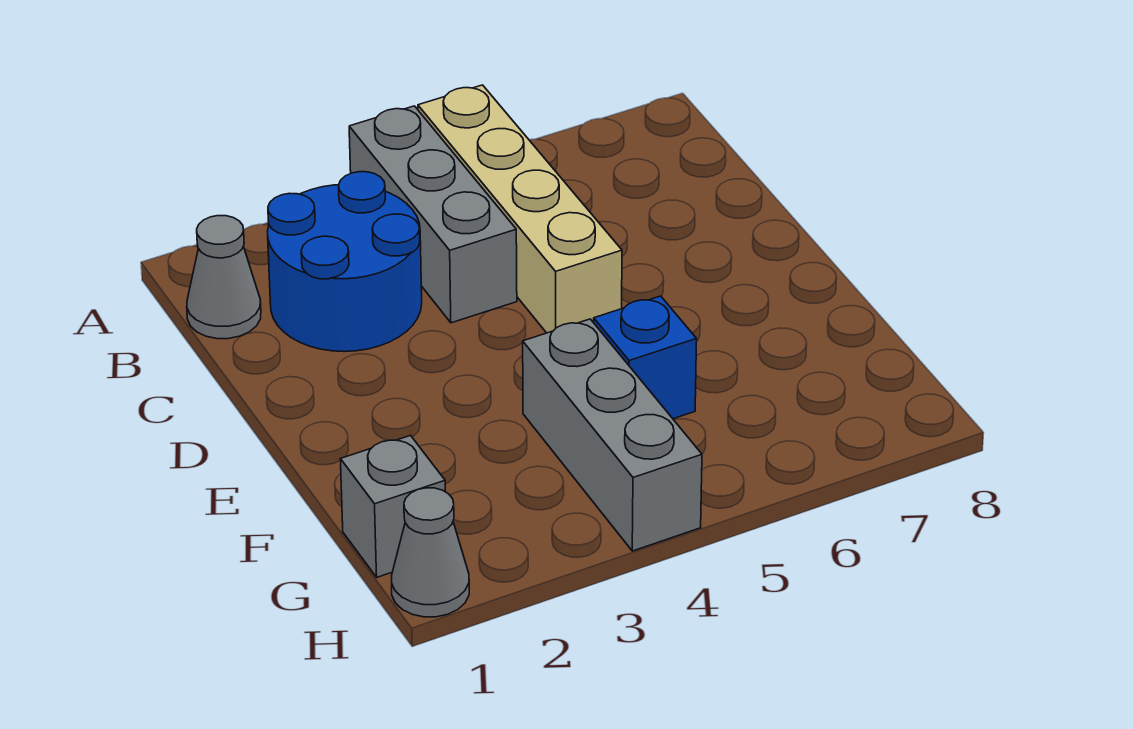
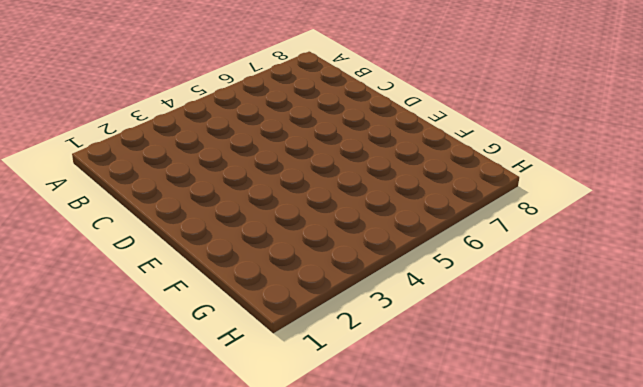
none -> grey 1x3 brick [349,106,517,323]
none -> tan 1x4 brick [418,85,622,333]

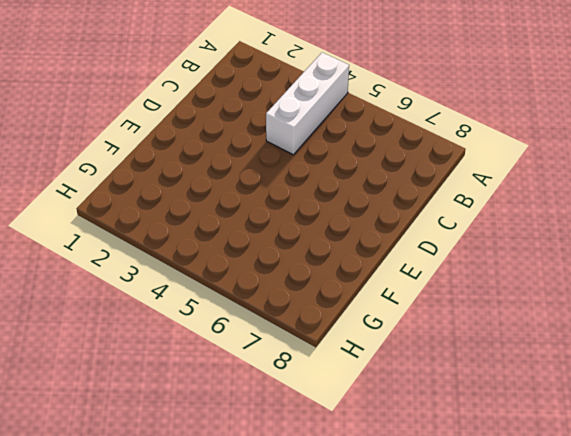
white 1x3 brick [266,53,349,155] -> grey 1x3 brick [349,106,517,323]
none -> tan 1x4 brick [418,85,622,333]
none -> grey 1x1 cone [187,216,261,339]

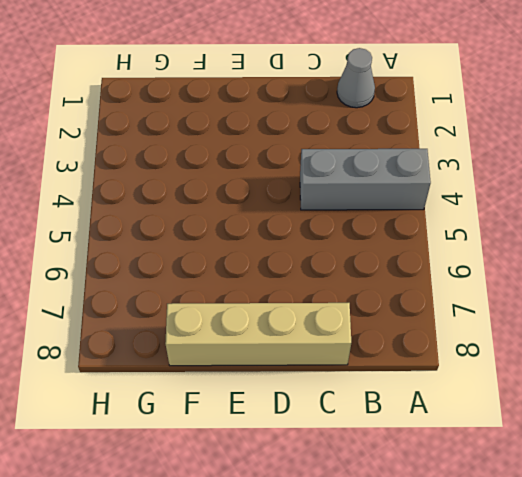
tan 1x4 brick [165,302,351,366] -> tan 1x4 brick moved to [418,85,622,333]
none -> blue 2x2 round brick [268,172,422,352]
none -> grey 1x3 brick [523,319,702,551]

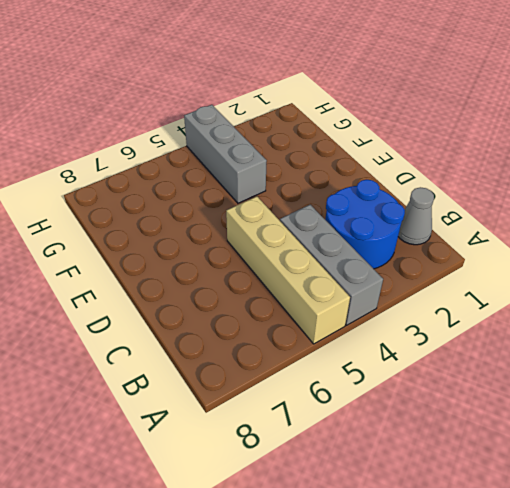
none -> blue 1x1 brick [594,296,697,419]
none -> grey 1x1 brick [340,436,445,577]

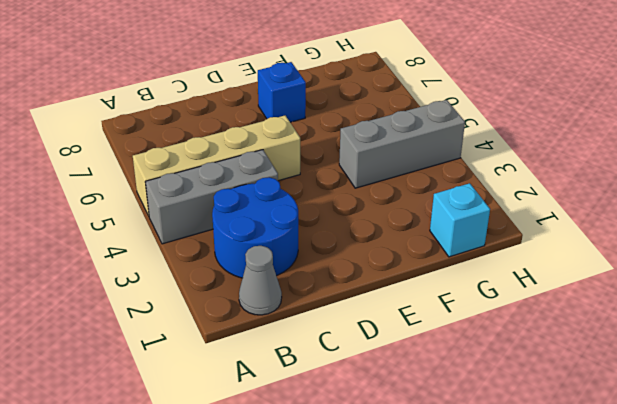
blue 1x1 brick [258,62,306,122] -> blue 1x1 brick moved to [594,296,697,419]
cyan 1x1 brick [430,183,490,257] -> grey 1x1 brick [340,436,445,577]
none -> grey 1x1 cone [392,488,469,617]

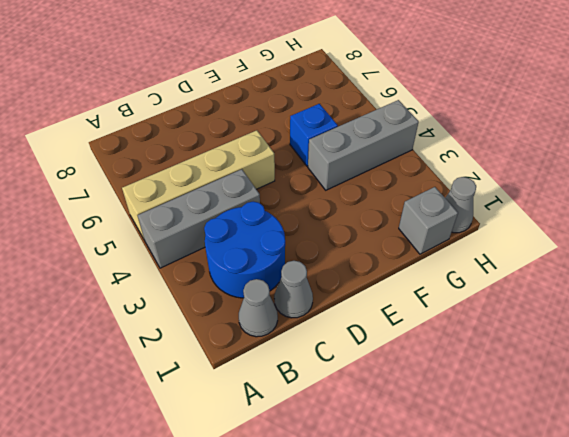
grey 1x1 cone [274,261,313,318] -> none

